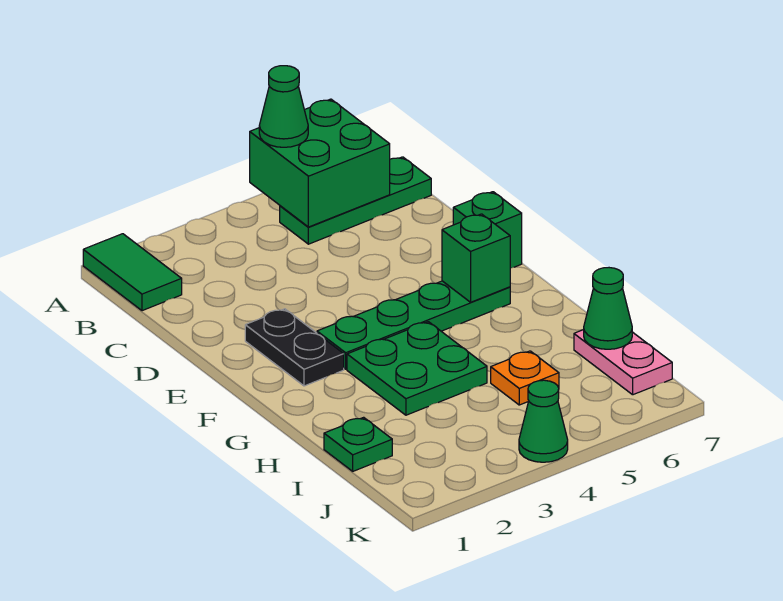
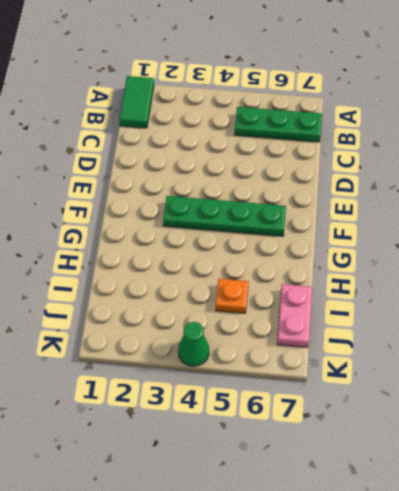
none -> black 1x2 plate [245,309,344,386]
none -> green 1x1 brick [453,192,522,268]
none -> green 2x2 plate [347,322,487,415]

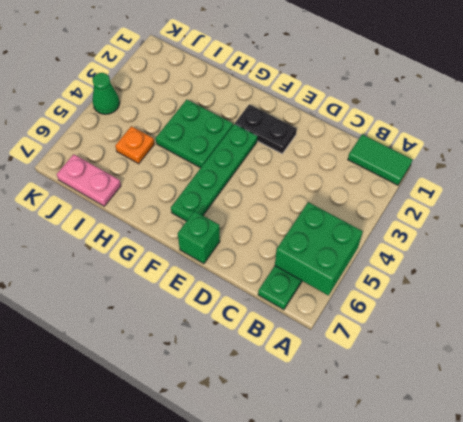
none -> green 1x1 plate [324,417,392,471]
none -> green 1x1 brick [442,214,510,302]
none -> green 1x1 cone [583,268,632,349]

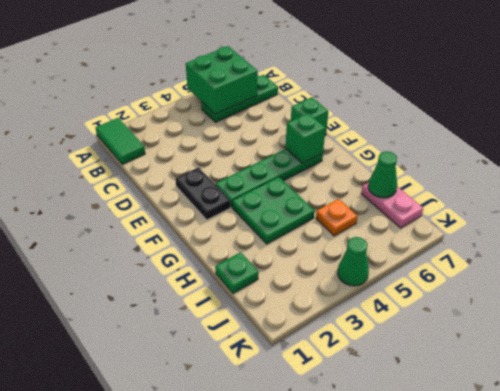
none -> green 1x1 cone [259,66,308,147]

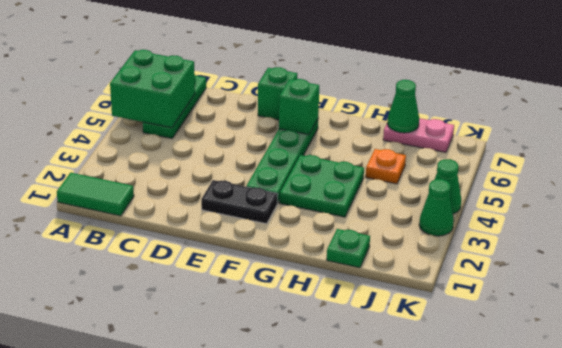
green 1x1 cone [419,179,454,236] -> green 1x1 cone moved to [259,66,308,147]

